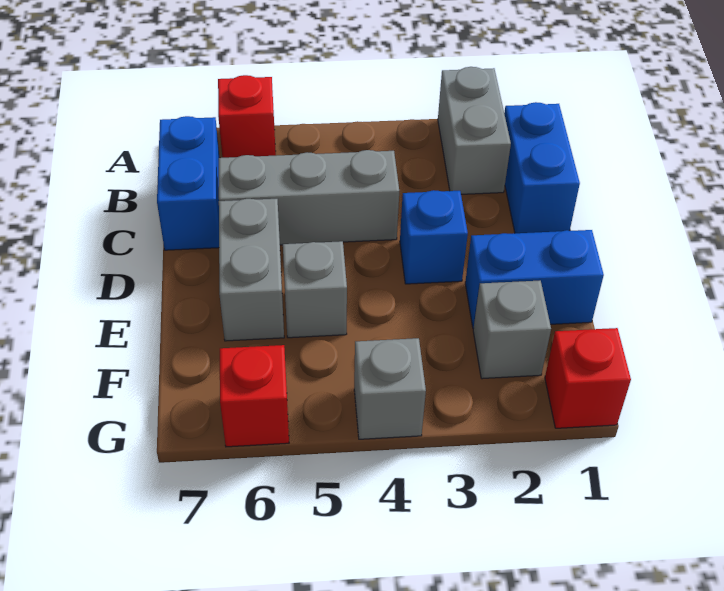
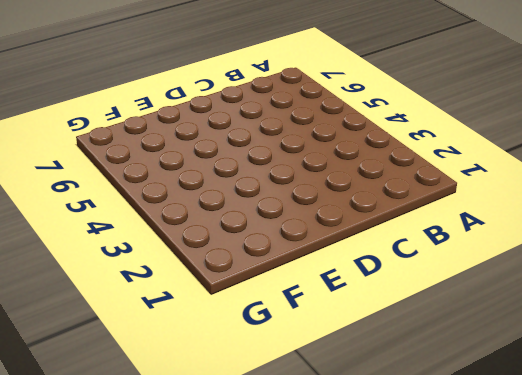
none -> grey 1x2 brick [438,67,511,194]
none -> red 1x1 brick [218,75,276,158]
none -> blue 1x2 brick [504,102,580,233]

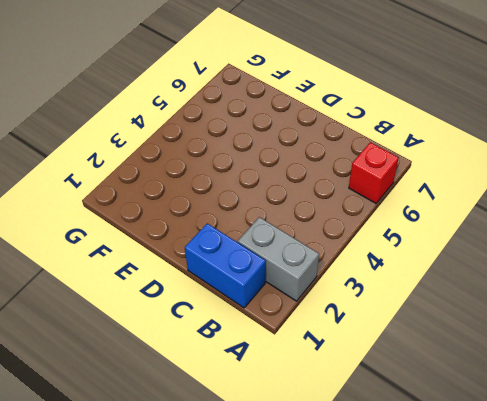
none -> blue 1x2 brick [157,116,220,250]
none -> grey 1x3 brick [219,150,399,245]
none -> blue 1x1 brick [400,190,468,284]

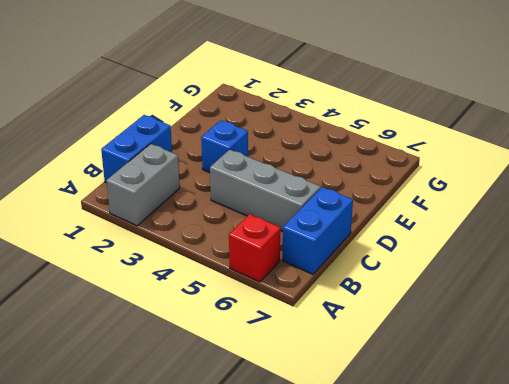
none -> grey 1x2 brick [219,199,284,341]
none -> blue 1x2 brick [465,230,604,328]
none -> grey 1x1 brick [283,241,347,338]

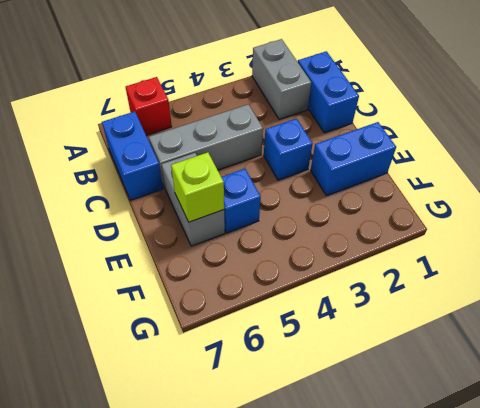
blue 1x1 brick [221,169,261,233] -> grey 1x1 brick [283,241,347,338]
lime 1x1 brick [171,152,224,222] -> none
none -> grey 1x1 brick [473,281,551,379]
none -> red 1x1 brick [545,328,631,428]
none -> grey 1x1 brick [354,338,426,439]

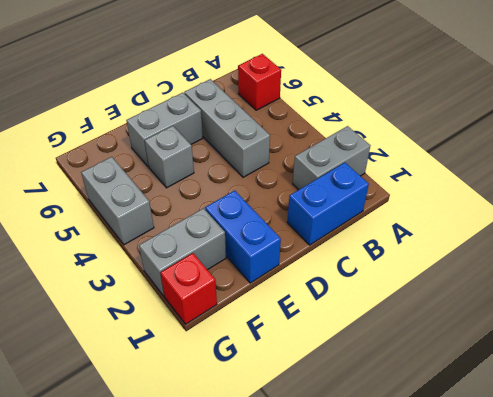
grey 1x2 brick [139,208,226,296] -> grey 1x1 brick [473,281,551,379]
grey 1x2 brick [81,157,154,245] -> grey 1x1 brick [354,338,426,439]
none -> blue 1x2 brick [157,116,220,250]
none -> blue 1x1 brick [400,190,468,284]
none -> red 1x1 brick [220,345,289,447]

